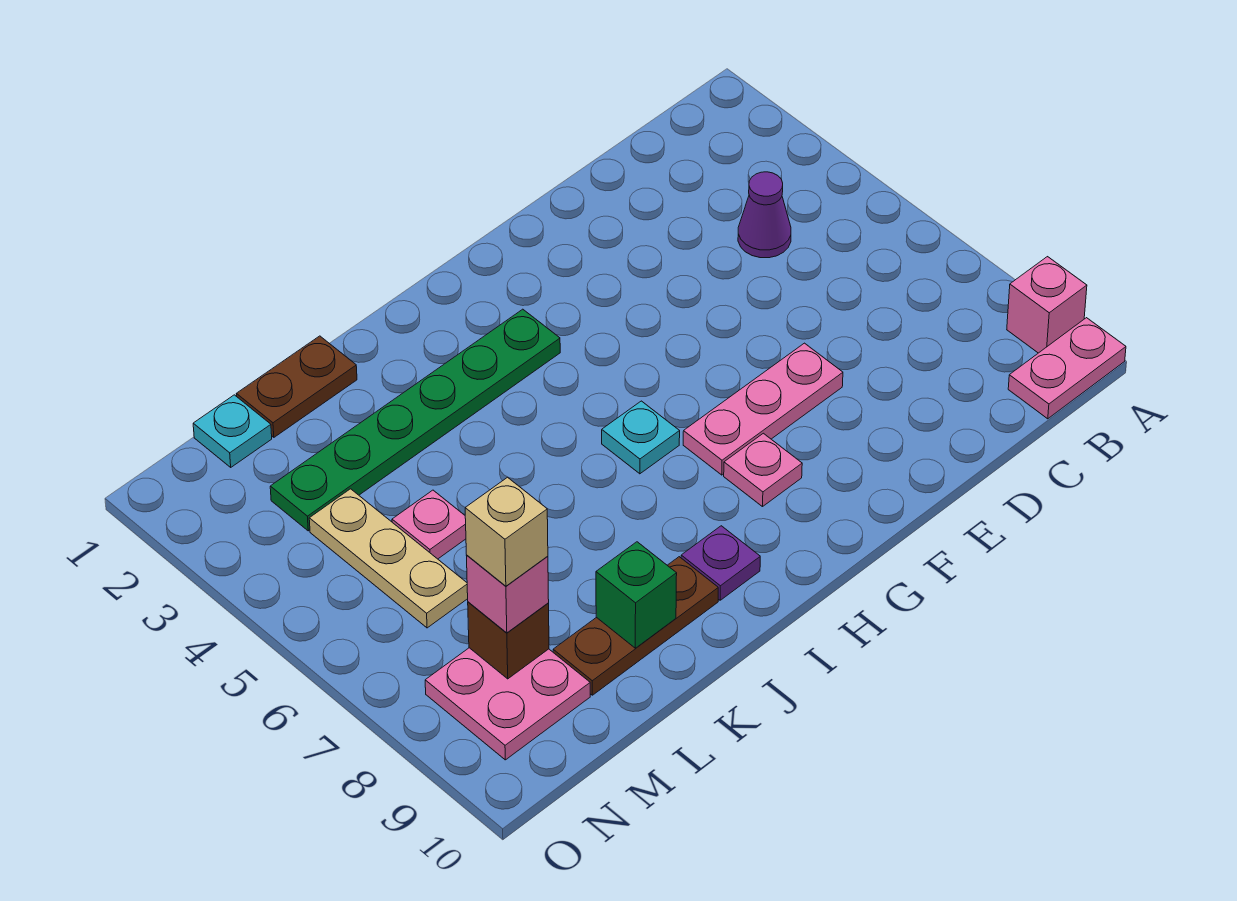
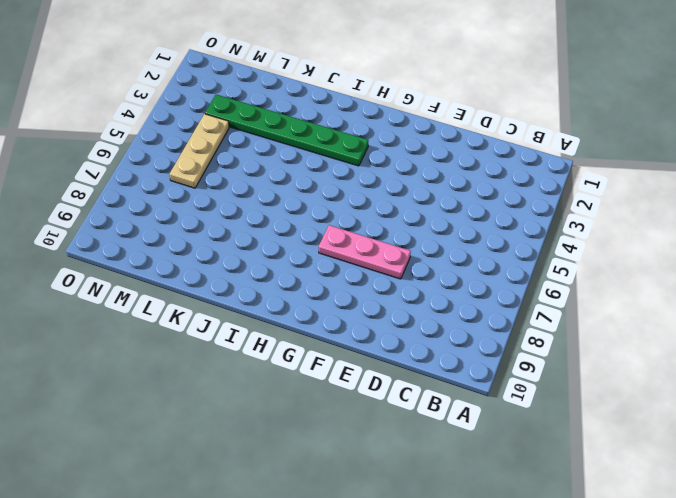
none -> pink 1x1 brick [1007,257,1087,353]
none -> pink 1x2 plate [1008,318,1126,419]
none -> purple 1x1 cone [738,172,791,258]

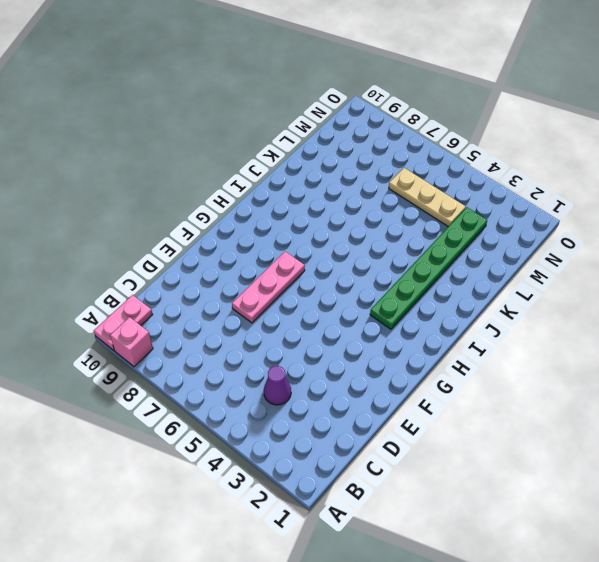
none -> pink 1x1 plate [724,433,802,507]
none -> cyan 1x1 plate [602,401,680,474]
none -> purple 1x1 plate [681,526,760,600]

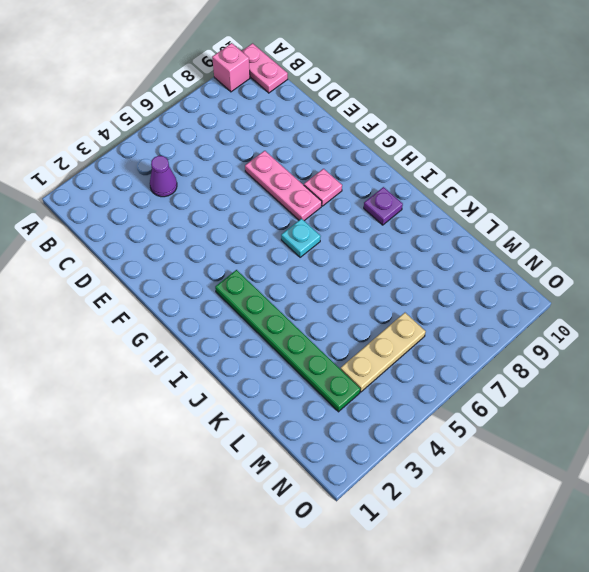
none -> brown 1x3 plate [553,557,718,695]
none -> brown 1x2 plate [237,336,357,437]
none -> pink 1x1 plate [392,490,466,559]

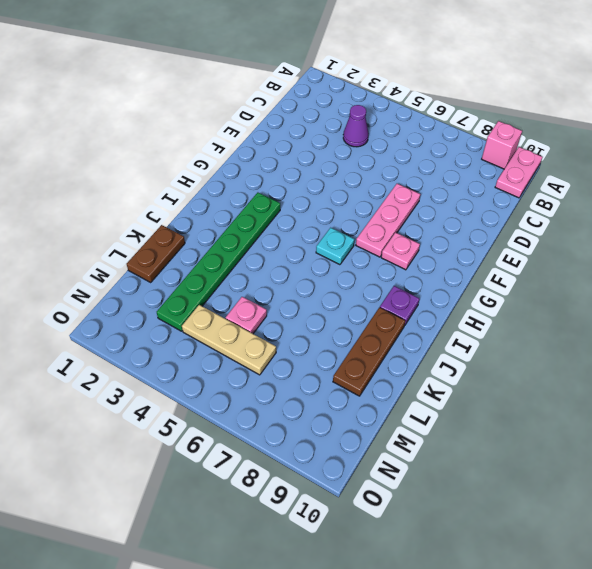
none -> cyan 1x1 plate [193,395,272,467]
none -> pink 2x2 plate [425,648,590,760]
none -> green 1x1 brick [596,542,677,648]

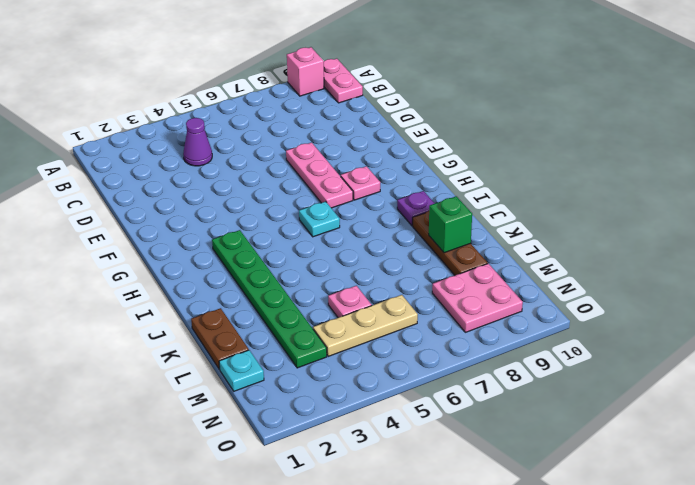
none -> brown 1x1 brick [468,602,549,679]
none -> pink 1x1 brick [467,556,549,633]
none -> tan 1x1 brick [465,477,548,586]

